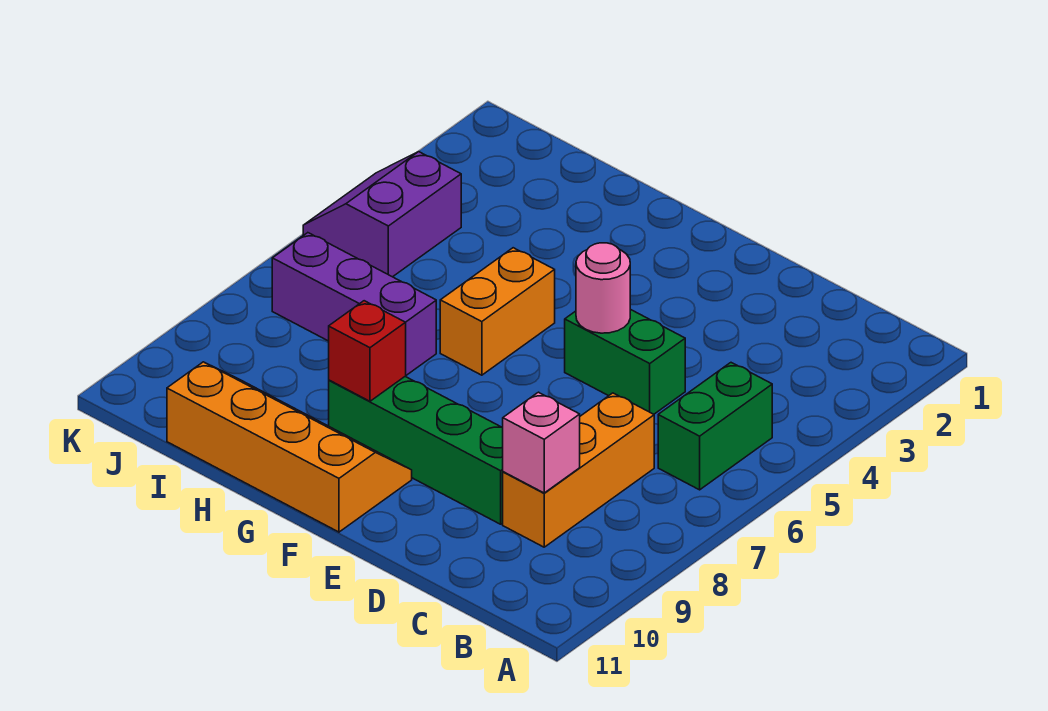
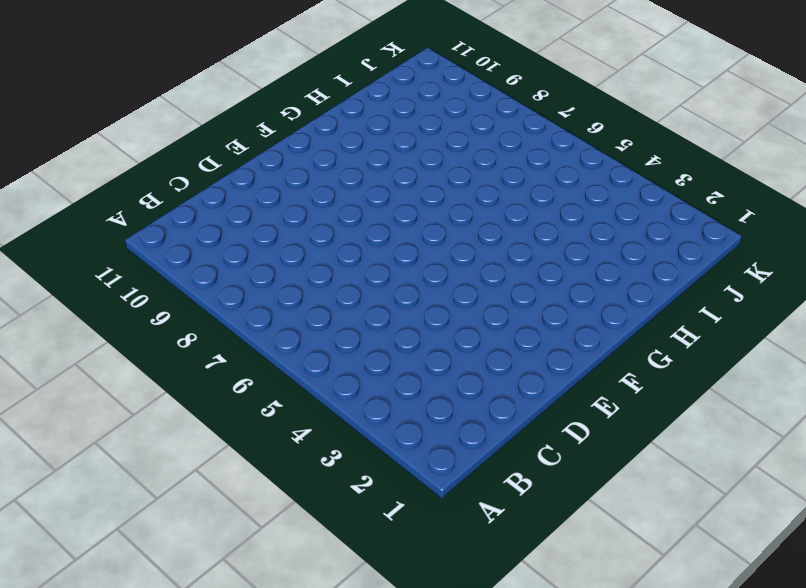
none -> green 1x2 brick [658,363,772,490]
none -> orange 1x3 brick [503,393,654,547]

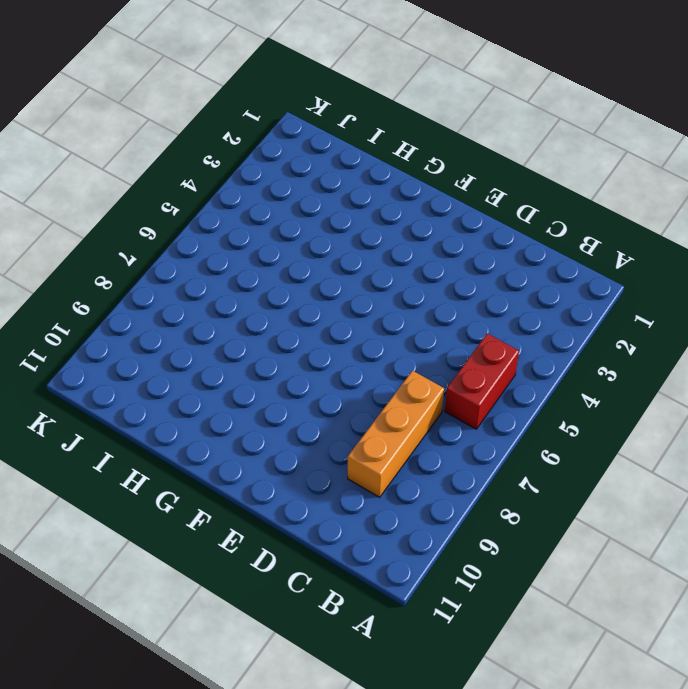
red 1x2 brick [445,334,519,429] -> green 1x2 brick [658,363,772,490]
none -> green 1x2 brick [565,309,685,414]
none -> green 1x4 brick [329,377,503,524]

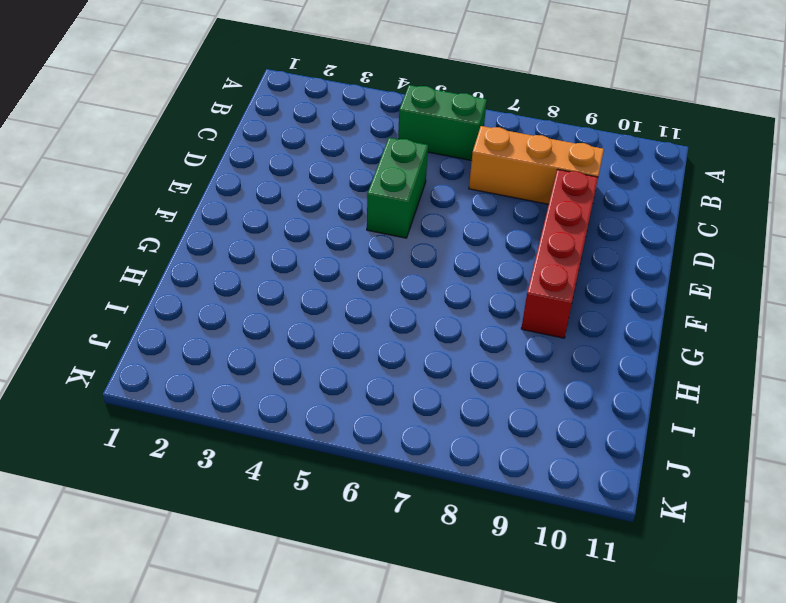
red 1x4 brick [521,169,598,338] -> green 1x4 brick [329,377,503,524]
none -> orange 2x4 slope [167,362,412,532]
none -> orange 1x2 brick [440,248,555,375]

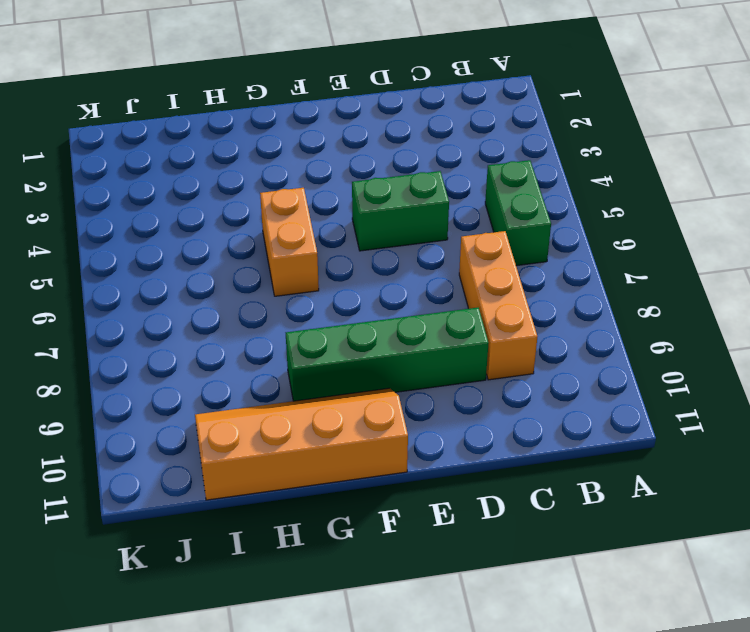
none -> purple 1x3 brick [272,233,436,375]
none -> purple 2x2 slope [303,152,461,277]

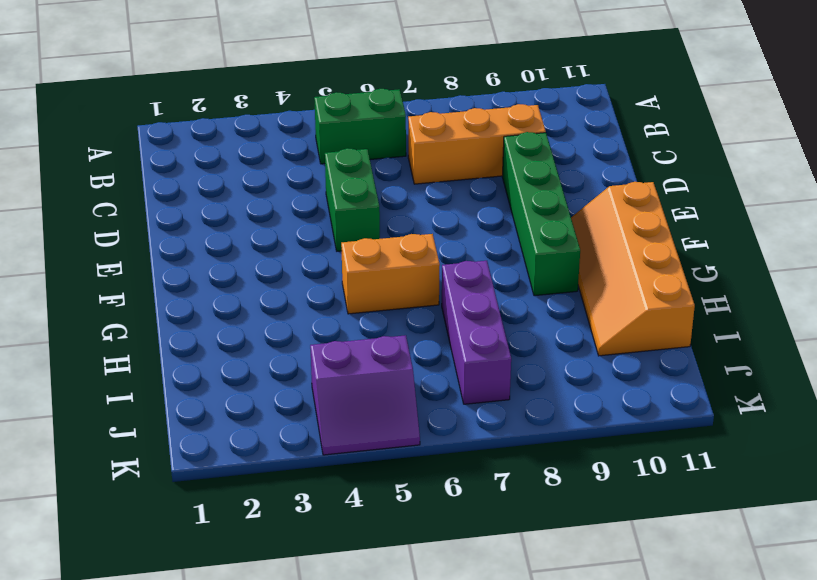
none -> pink 1x1 brick [503,392,580,493]
none -> pink 1x1 round brick [576,243,630,333]

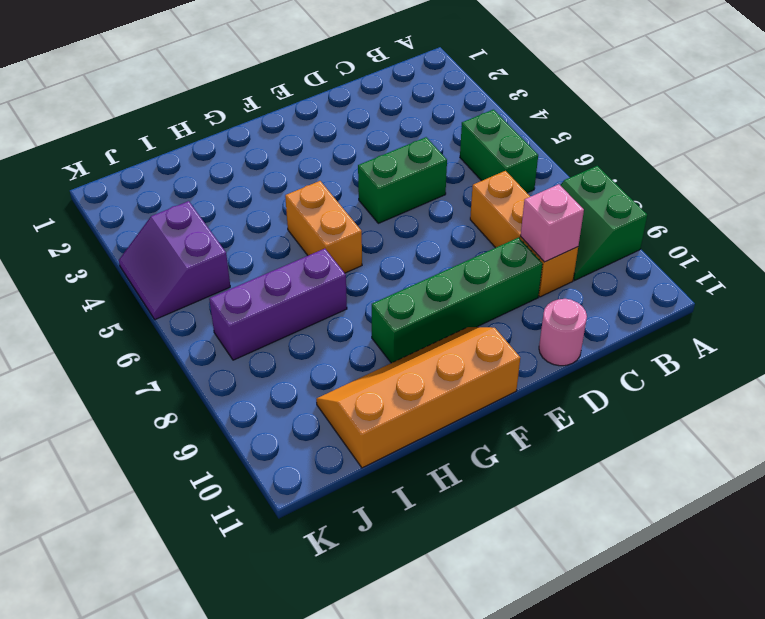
green 2x2 slope [560,166,647,280] -> none
pink 1x1 round brick [539,299,587,366] -> pink 1x1 round brick moved to [576,243,630,333]
none -> red 1x1 brick [329,301,406,401]

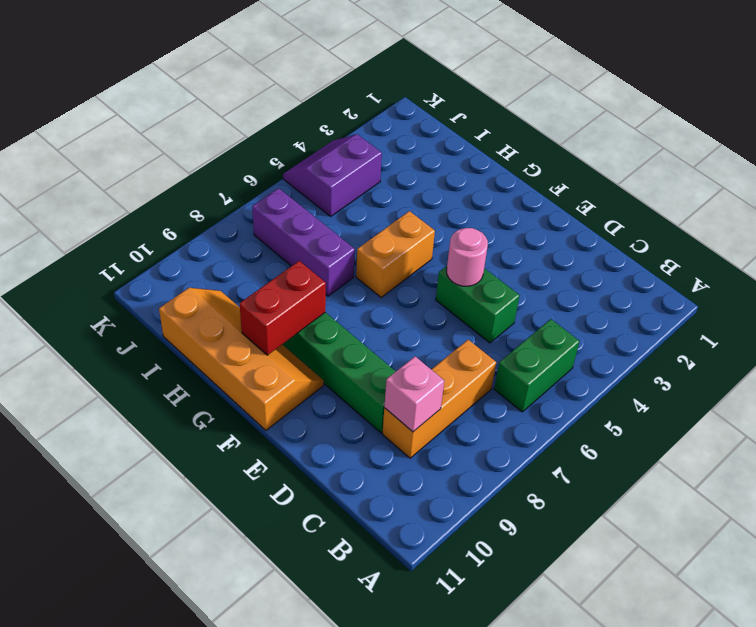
red 1x2 brick [240,261,326,355] -> red 1x1 brick [329,301,406,401]

